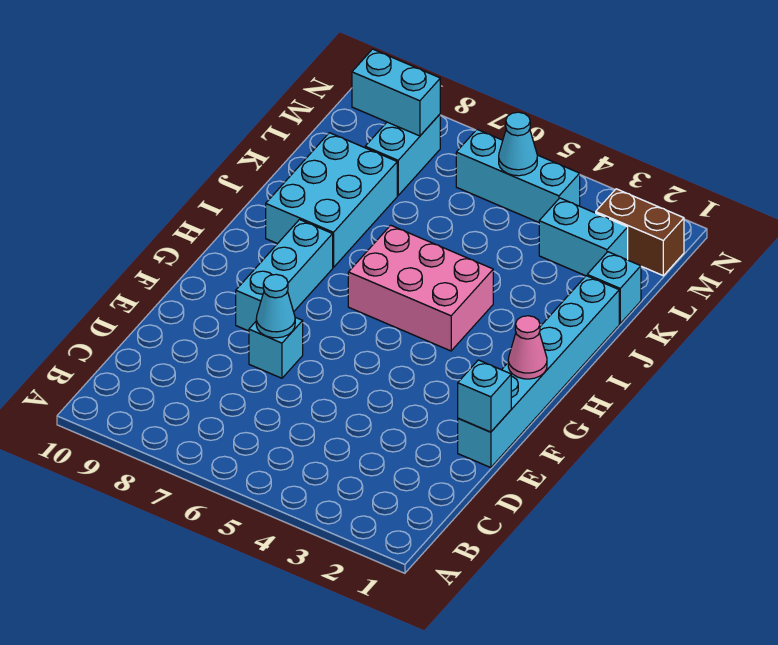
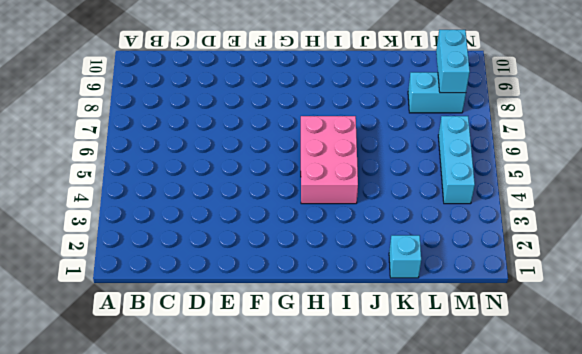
none -> cyan 1x6 brick [458,276,619,468]
none -> cyan 1x1 brick [249,318,303,378]
none -> cyan 1x3 brick [236,220,333,331]

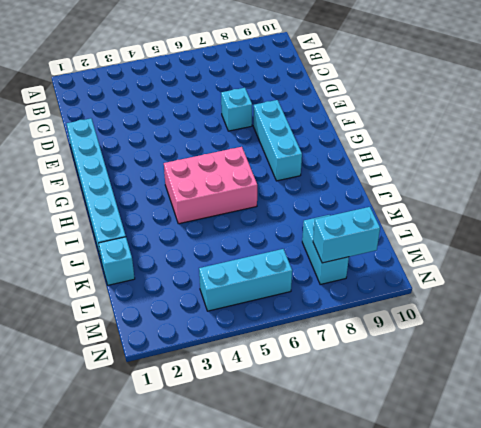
none -> cyan 2x3 brick [266,133,397,268]
none -> cyan 1x2 brick [539,198,628,276]
none -> brown 1x2 brick [596,189,684,276]

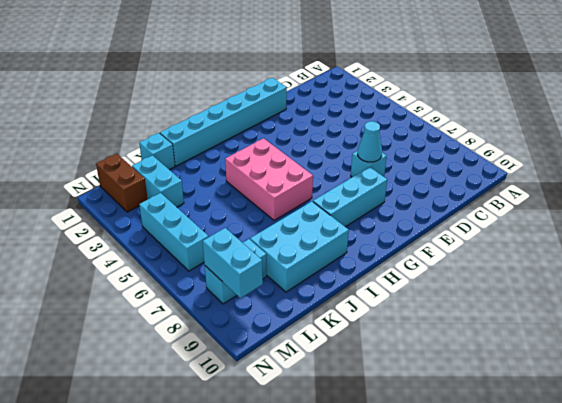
none -> cyan 1x1 brick [458,360,511,432]
none -> pink 1x1 cone [508,316,547,379]
none -> cyan 1x1 cone [499,112,537,176]

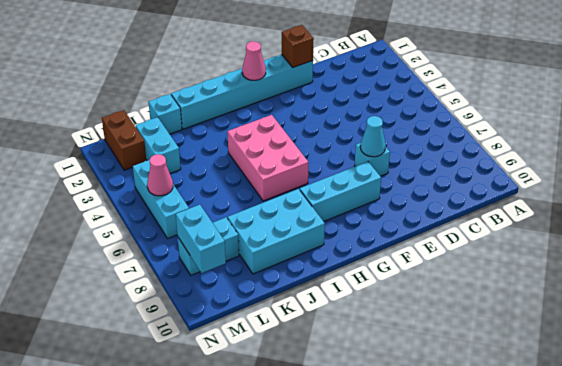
brown 1x1 brick [282,25,314,67] -> cyan 1x1 brick [458,360,511,432]
pink 1x1 cone [147,154,173,196] -> cyan 1x1 cone [499,112,537,176]

